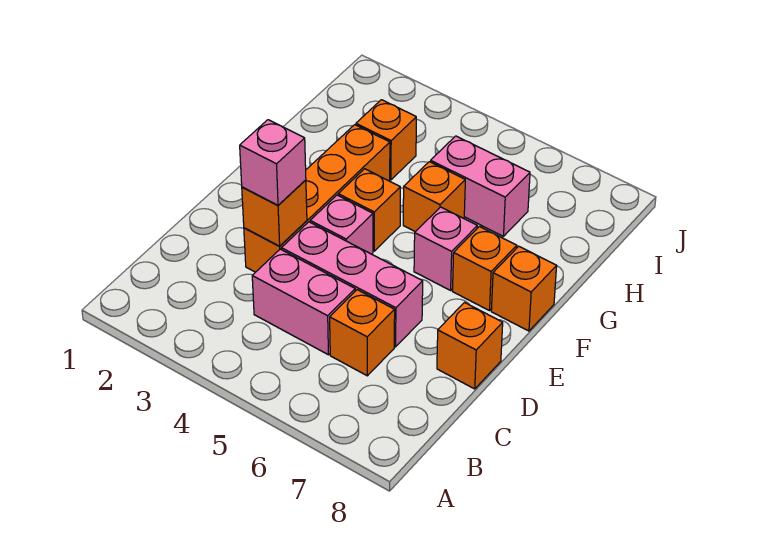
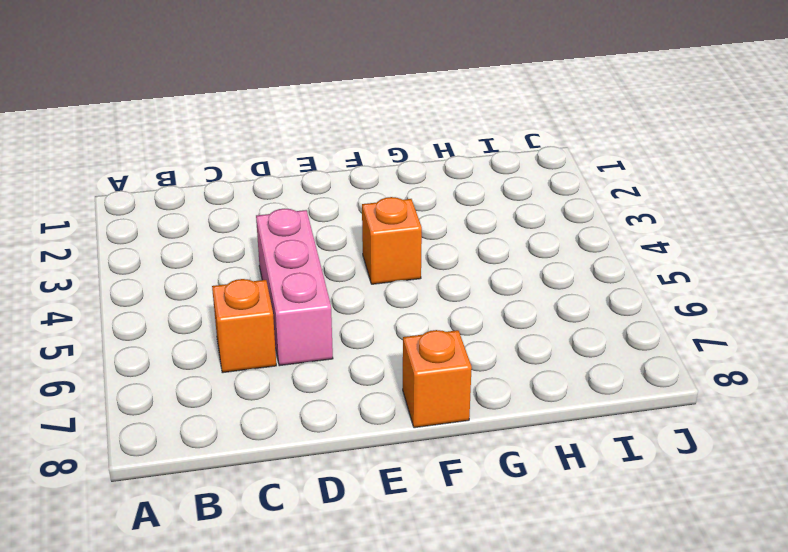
none -> pink 1x2 brick [252,249,355,355]
none -> orange 1x4 brick [244,125,390,272]
none -> orange 1x1 brick [437,303,503,389]

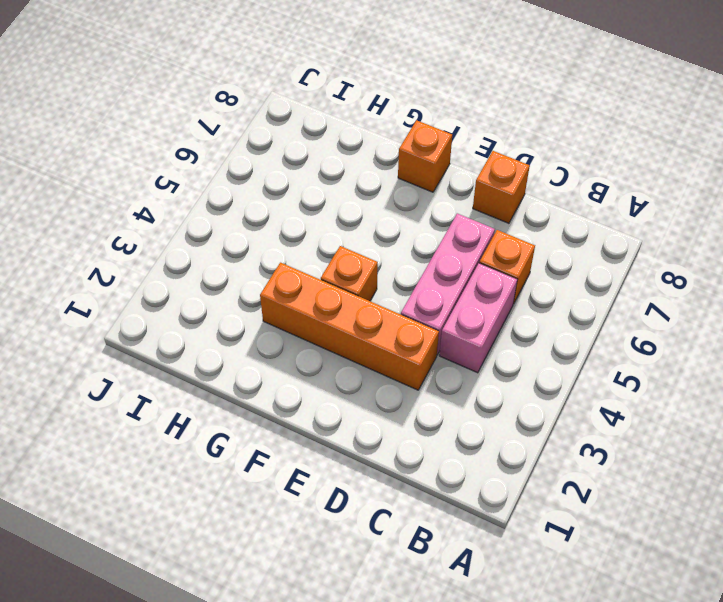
none -> pink 1x1 brick [310,195,373,254]
none -> pink 1x1 brick [414,207,477,290]
none -> orange 1x1 brick [452,227,517,311]

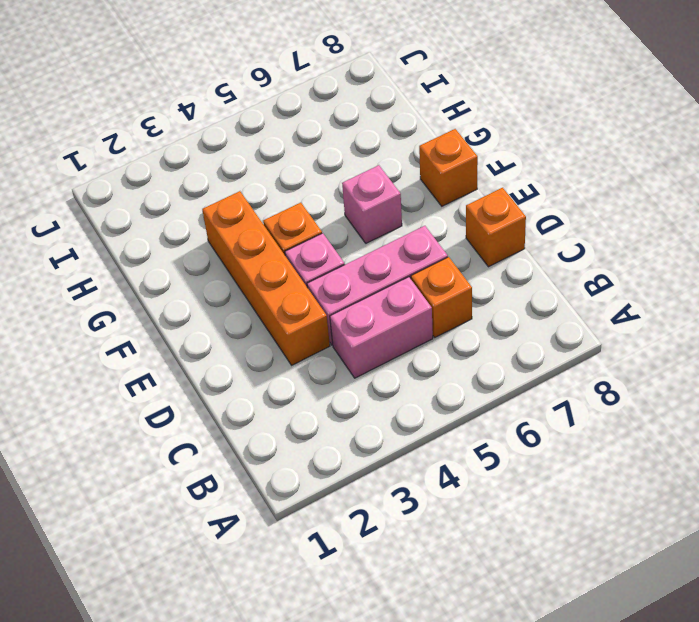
none -> orange 1x1 brick [452,227,517,311]
none -> orange 1x1 brick [403,162,465,232]
none -> orange 1x1 brick [356,100,416,180]

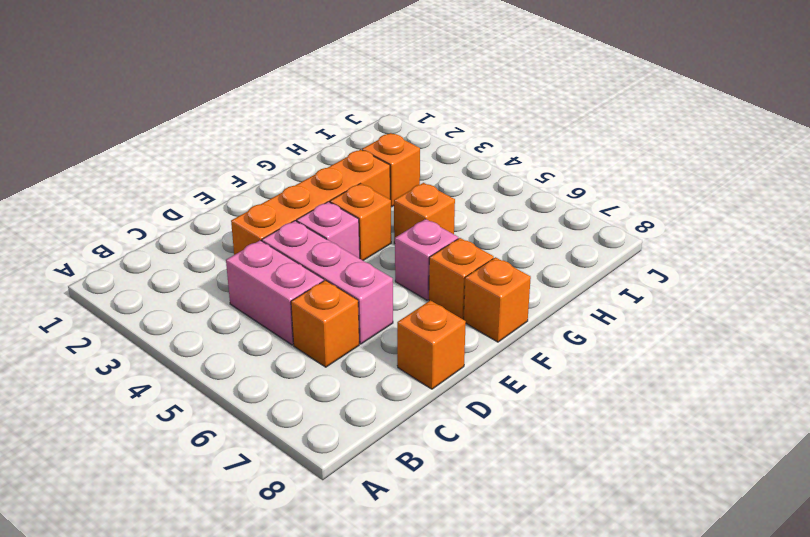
none -> pink 1x2 brick [430,136,530,236]
none -> orange 1x1 brick [242,180,307,246]
none -> pink 1x1 brick [240,120,306,205]

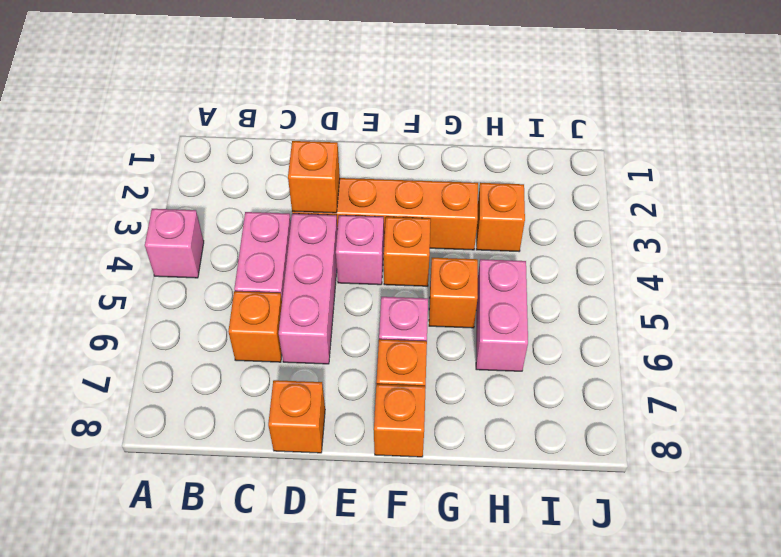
pink 1x1 brick [145,209,204,278] -> pink 1x1 brick moved to [240,120,306,205]

